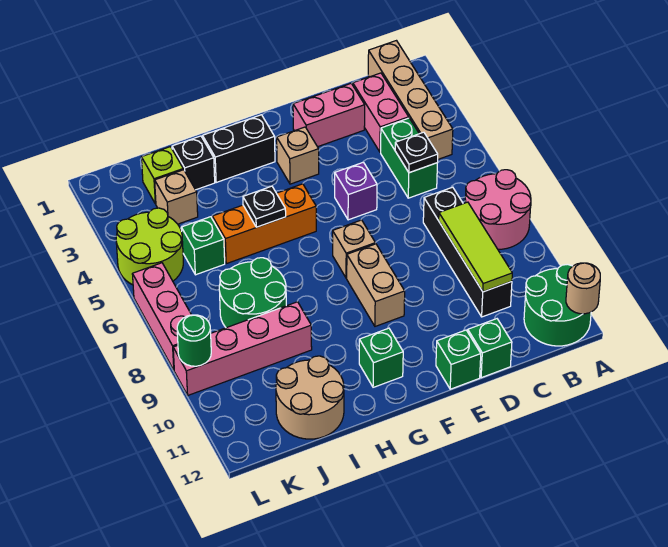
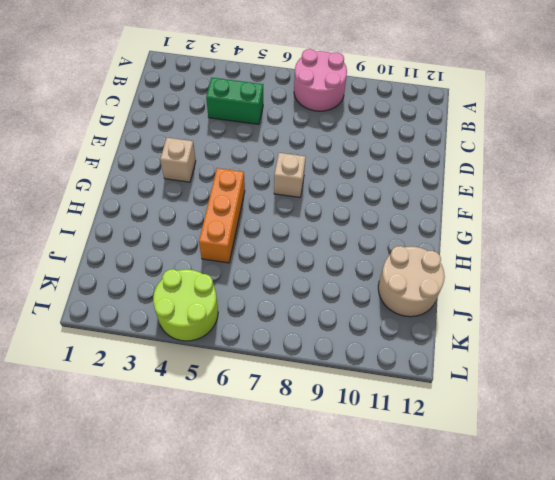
none -> green 2x2 round brick [524,264,591,346]
none -> tan 1x4 brick [368,41,453,159]
none -> pink 1x2 brick [353,73,409,152]
none -> black 1x4 brick [423,187,512,317]

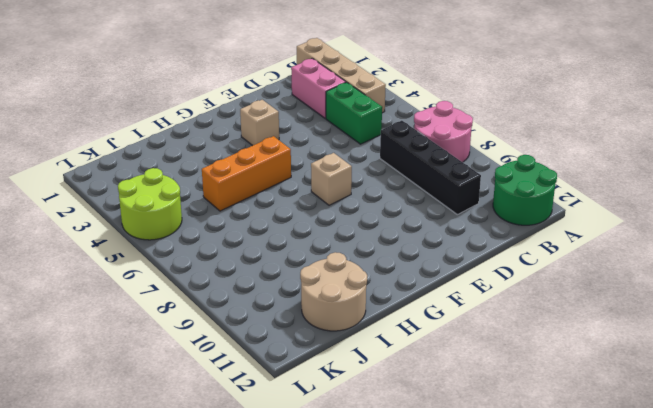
none -> pink 1x2 brick [293,83,365,147]
none -> green 1x1 brick [468,319,512,378]
none -> purple 1x1 brick [335,162,377,220]
none -> green 1x1 brick [436,330,481,389]

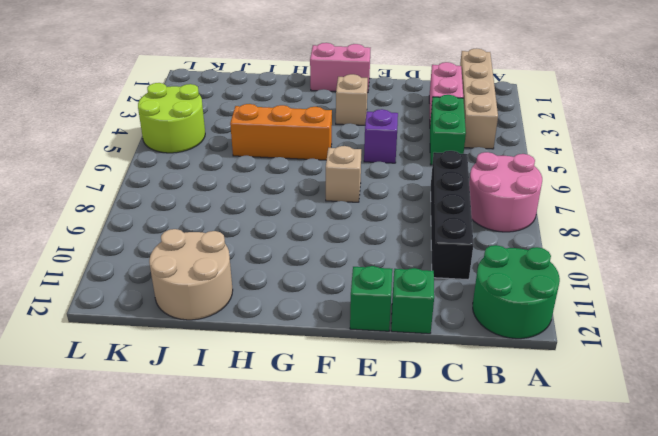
pink 1x2 brick [310,43,370,93] -> pink 1x2 brick moved to [293,83,365,147]
none -> tan 1x2 brick [347,244,405,326]
none -> black 1x2 brick [203,115,275,182]
none -> green 1x1 brick [359,328,403,387]
none -> black 1x1 brick [172,136,215,190]

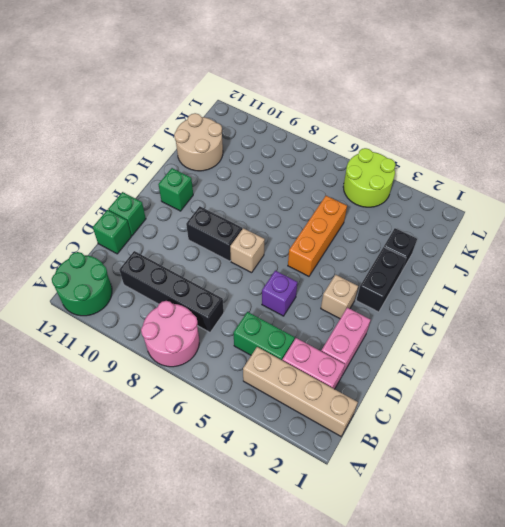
black 1x2 brick [186,206,242,261] -> tan 1x2 brick [347,244,405,326]
none -> green 2x2 round brick [219,258,286,328]
none -> pink 1x4 brick [173,302,312,395]
none -> lime 1x1 brick [141,147,183,204]
none -> tan 1x1 brick [155,170,198,224]

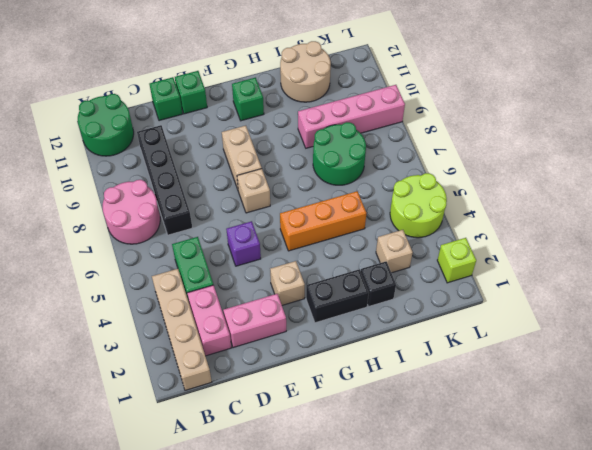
lime 1x1 brick [437,238,476,283] -> lime 1x1 brick moved to [141,147,183,204]
none -> green 1x1 brick [181,217,225,275]
none -> pink 1x3 brick [132,263,191,370]
none -> tan 1x1 round brick [566,263,600,314]
none -> black 1x1 plate [395,132,438,173]

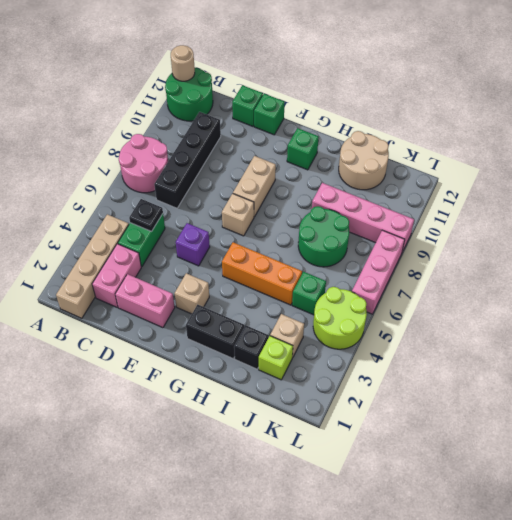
none -> lime 1x3 tile [439,202,512,292]
none -> black 1x1 plate [243,186,286,227]
none -> green 1x1 round brick [177,315,211,366]

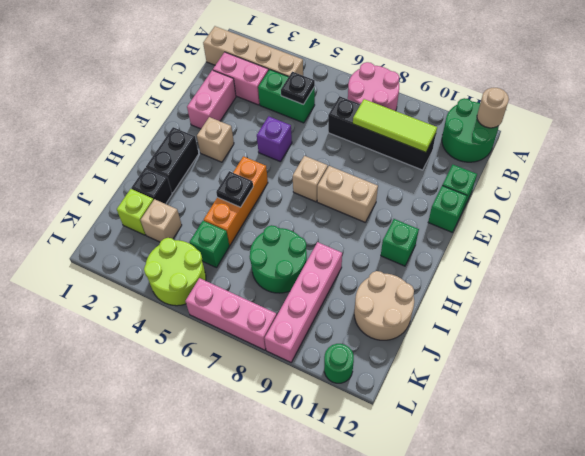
green 1x1 round brick [324,344,354,383] -> green 1x1 round brick moved to [177,315,211,366]

